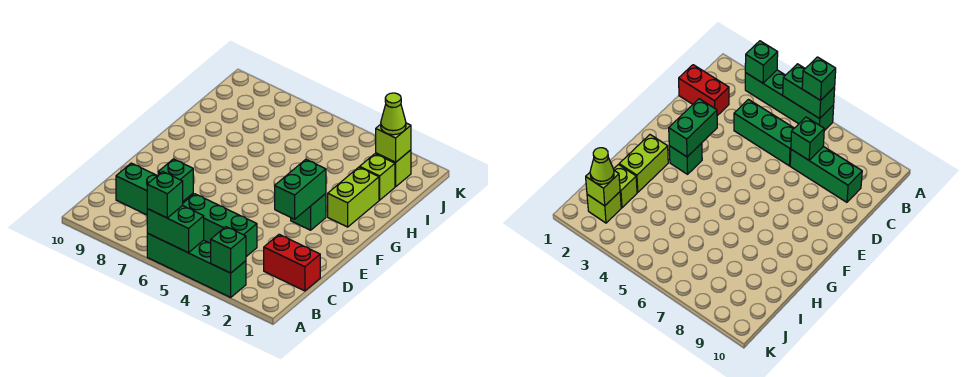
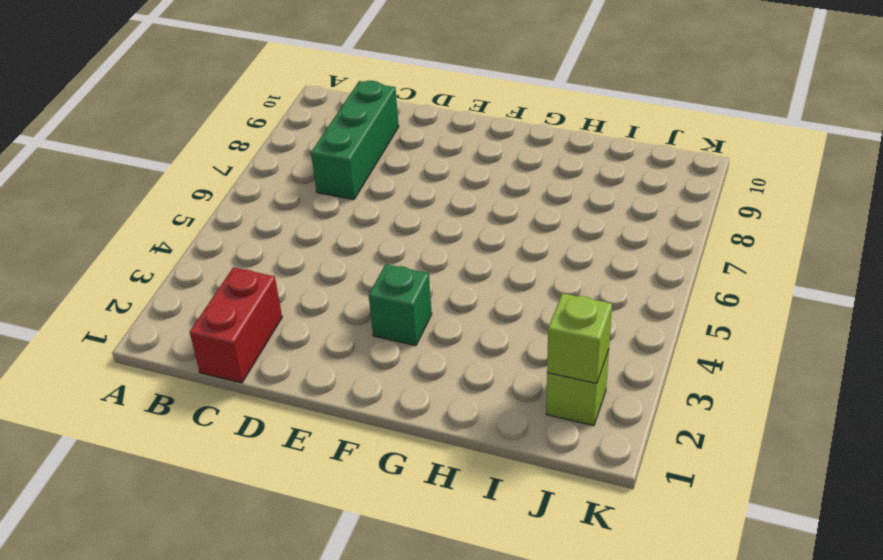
none -> green 1x4 brick [147,233,246,297]
none -> green 1x3 brick [182,194,257,257]
none -> lime 1x2 brick [328,167,379,227]

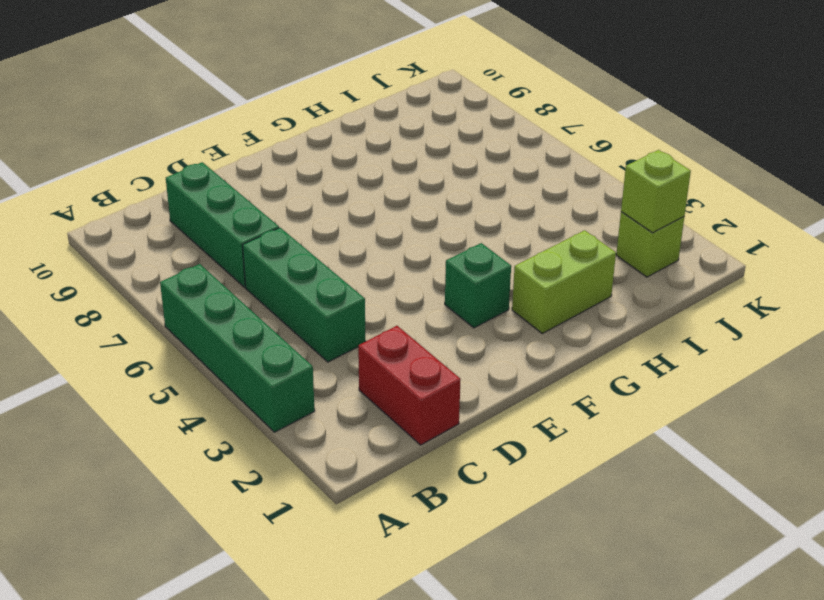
none -> lime 1x1 brick [360,154,395,200]
none -> green 1x1 brick [211,227,246,273]
none -> green 1x2 brick [147,206,204,253]

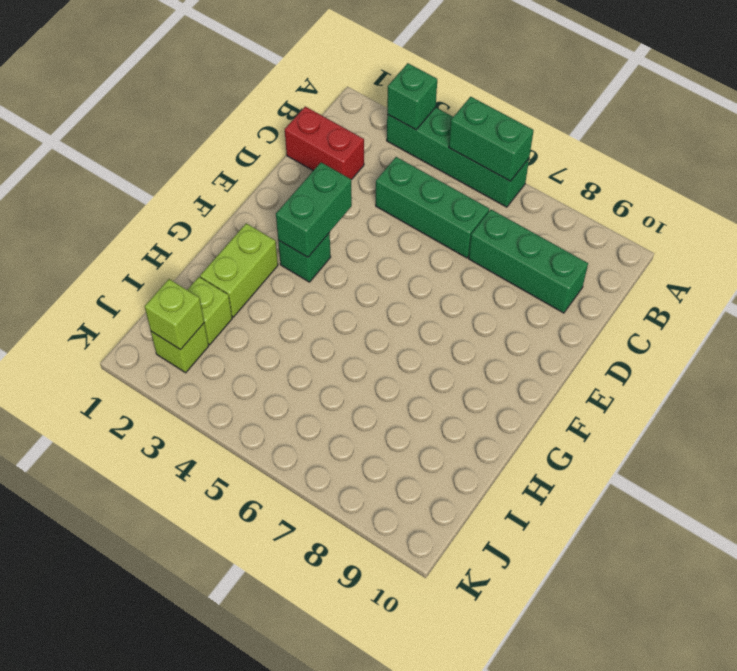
none -> green 1x1 brick [158,159,193,201]
none -> green 1x1 brick [147,172,183,218]
none -> lime 1x1 cone [381,93,406,135]

